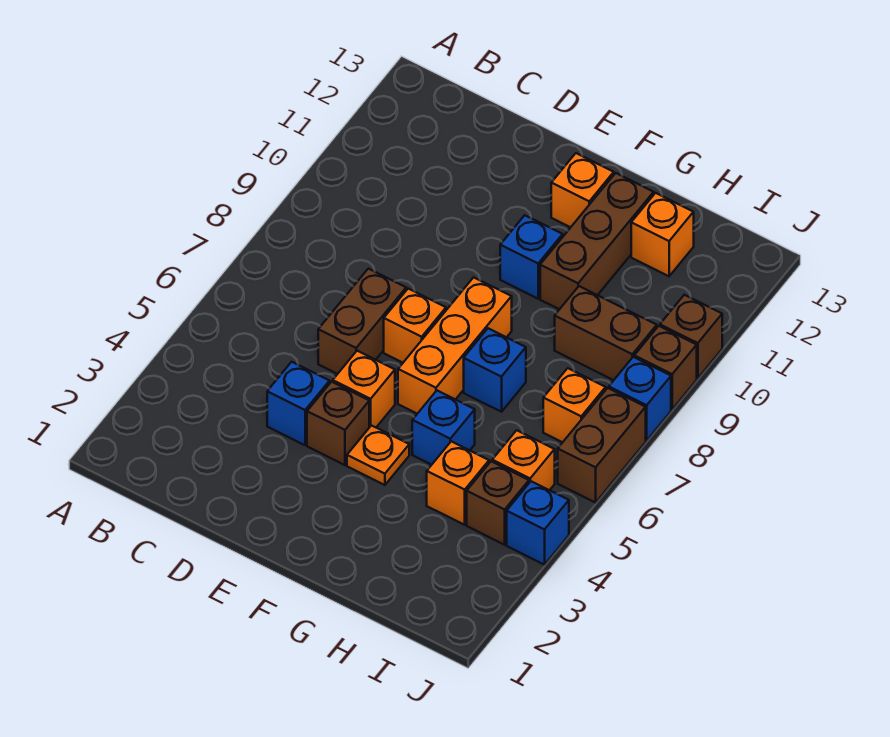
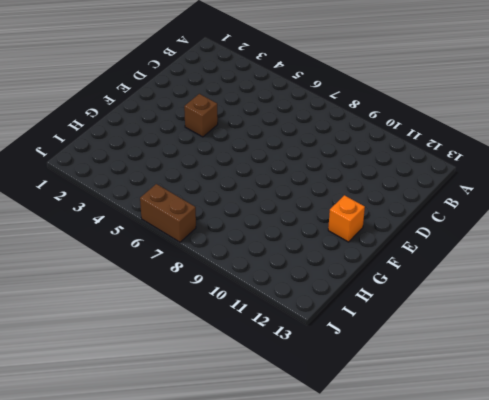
none -> blue 1x1 brick [267,362,330,445]
none -> brown 1x2 brick [318,269,406,374]
none -> orange 1x1 brick [333,351,395,427]

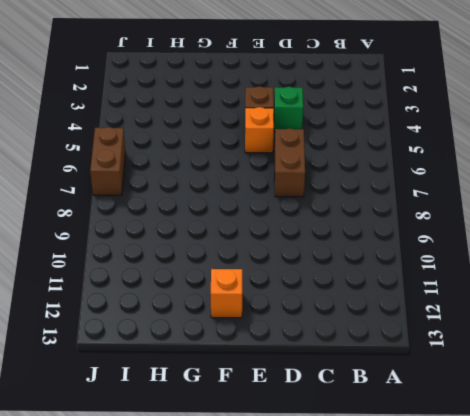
green 1x1 brick [274,87,303,131] -> blue 1x1 brick [267,362,330,445]
none -> orange 1x1 brick [384,289,446,363]
none -> orange 1x1 plate [347,425,409,485]
none -> orange 1x3 brick [398,277,512,414]

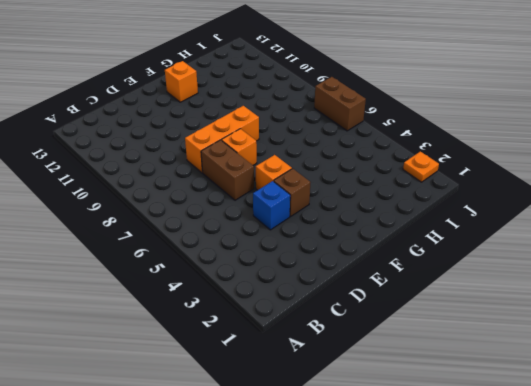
orange 1x3 brick [185,106,259,173] -> orange 1x3 brick turned to [398,277,512,414]
orange 1x1 plate [403,152,439,182] -> orange 1x1 plate moved to [347,425,409,485]
none -> blue 1x1 brick [500,215,563,299]
none -> blue 1x1 brick [412,391,475,465]
none -> blue 1x1 brick [464,328,526,412]

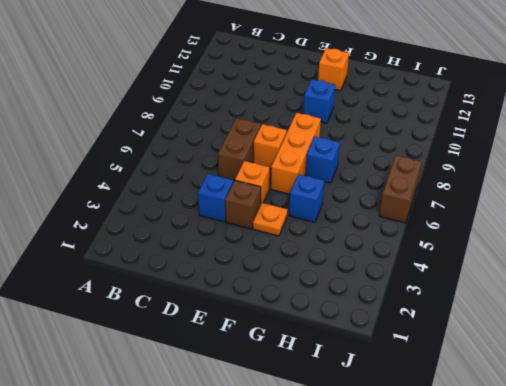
none -> brown 1x3 brick [540,173,654,309]
none -> orange 1x1 brick [427,441,489,525]
none -> brown 1x2 brick [555,286,657,380]

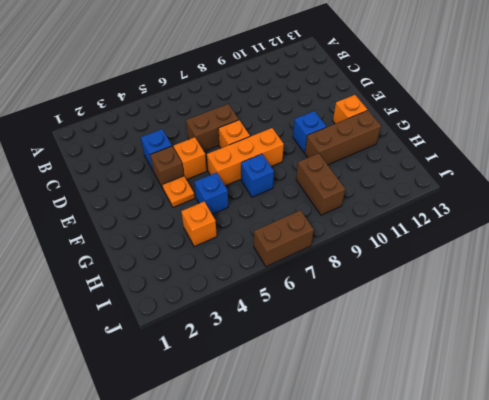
none -> orange 1x1 brick [631,193,694,276]
none -> brown 1x1 brick [467,461,529,545]
none -> orange 1x1 brick [492,430,555,490]

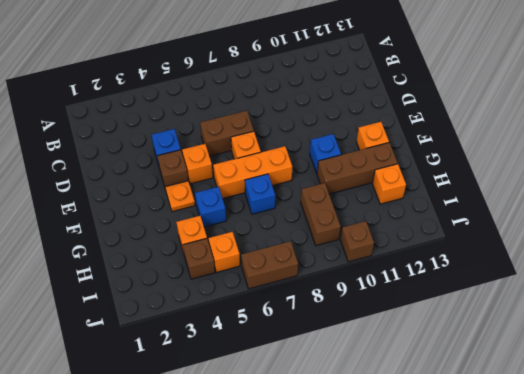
none -> orange 1x1 brick [543,368,606,442]
none -> blue 1x1 brick [507,481,569,565]
none -> blue 1x1 brick [609,357,671,440]

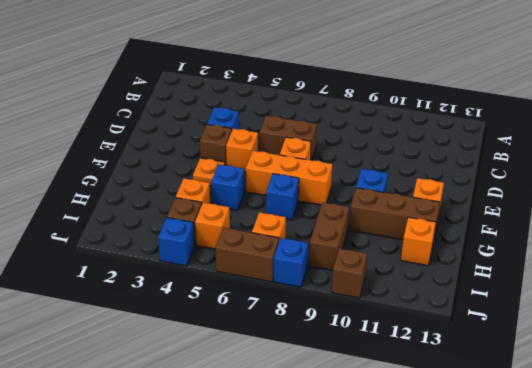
none -> brown 1x1 brick [634,326,697,409]

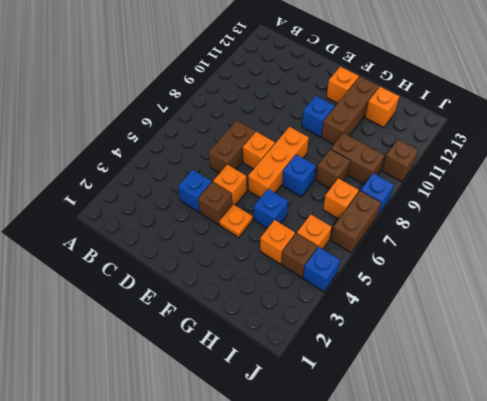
brown 1x1 brick [316,149,350,189] -> brown 1x1 brick moved to [634,326,697,409]

